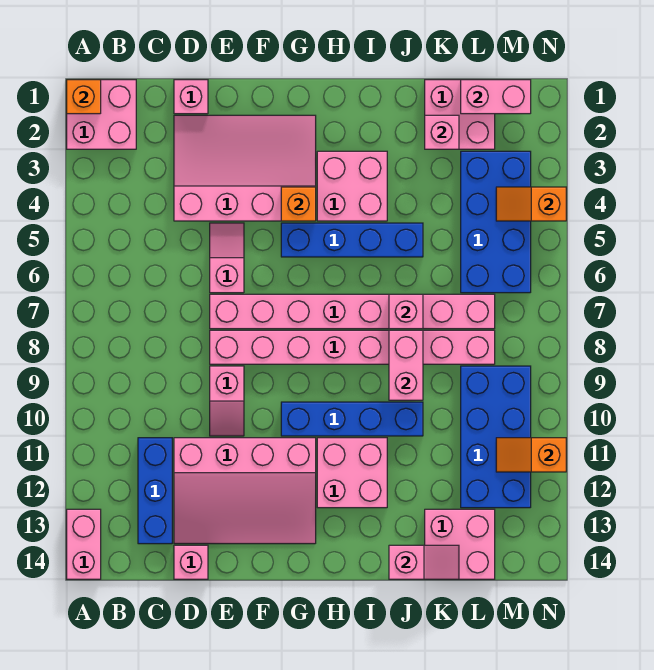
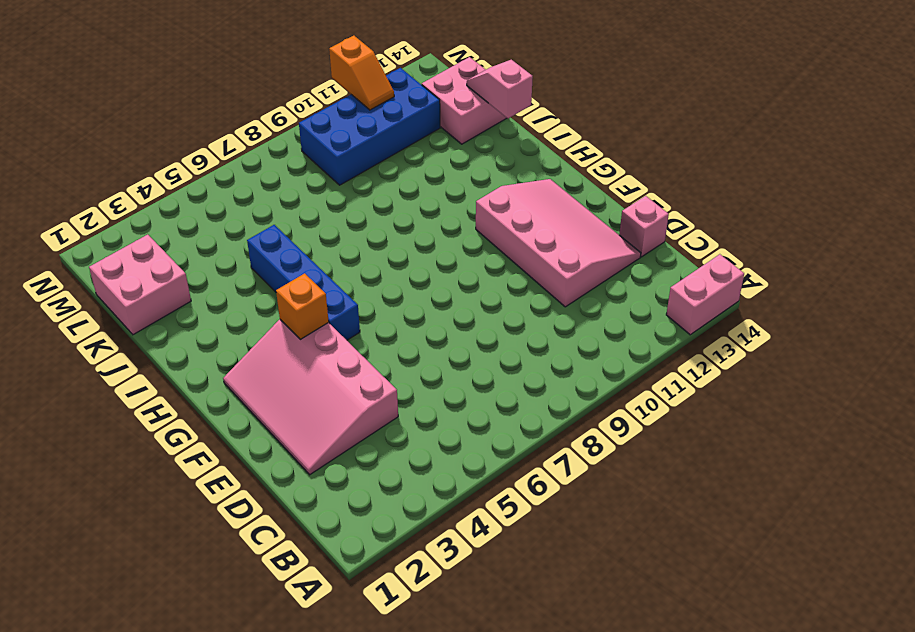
none -> pink 2x2 brick [67,80,136,149]
none -> blue 1x3 brick [138,438,172,544]
none -> pink 1x1 brick [174,80,208,114]

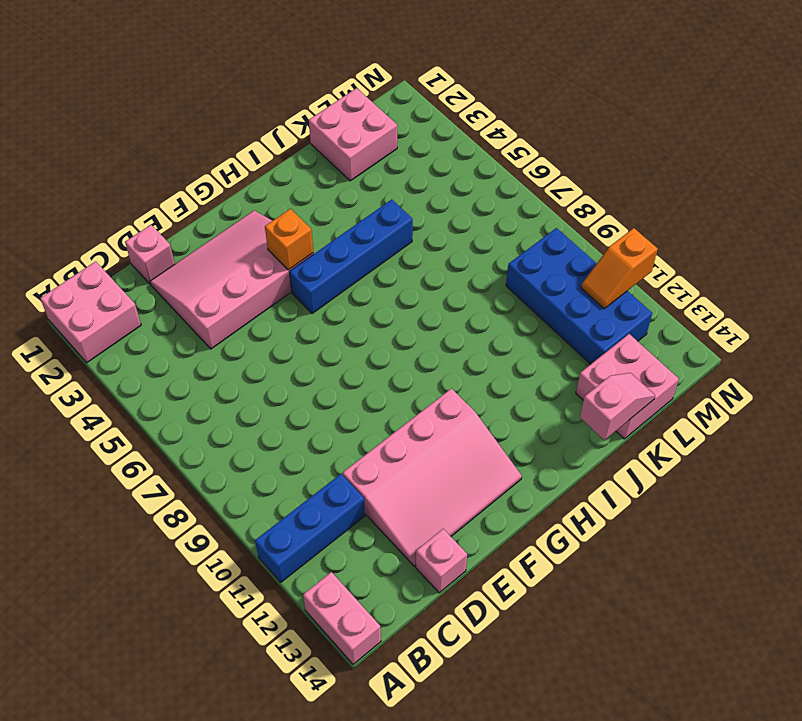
blue 1x3 brick [255,474,365,582] -> blue 1x3 brick turned to [138,438,172,544]
none -> pink 1x2 slope [210,223,244,293]
none -> pink 1x8 brick [210,294,495,329]
none -> pink 1x8 brick [210,330,495,364]

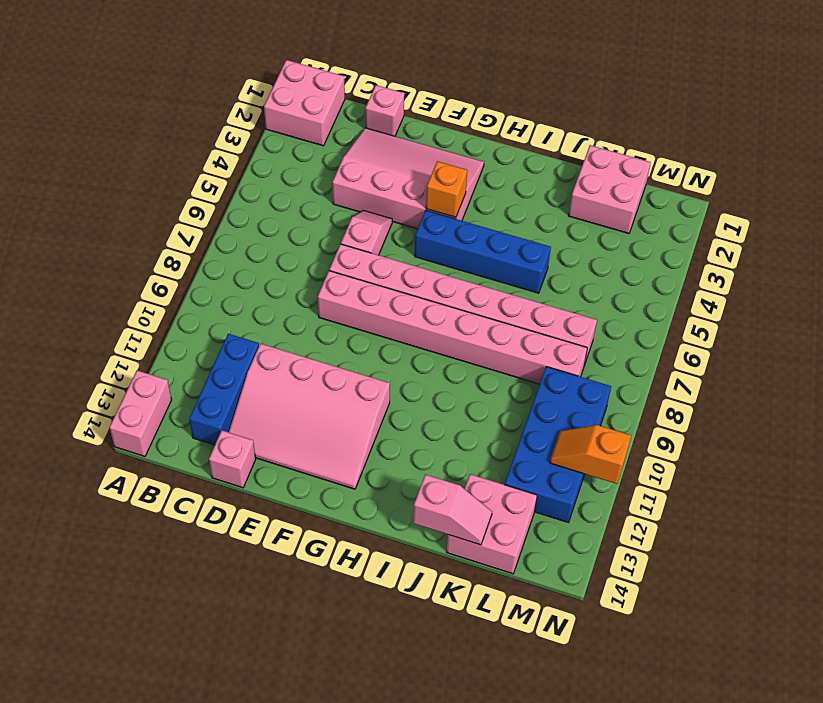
none -> pink 1x2 slope [210,366,244,436]
none -> blue 1x4 brick [281,402,423,436]
none -> pink 2x2 brick [317,151,387,221]

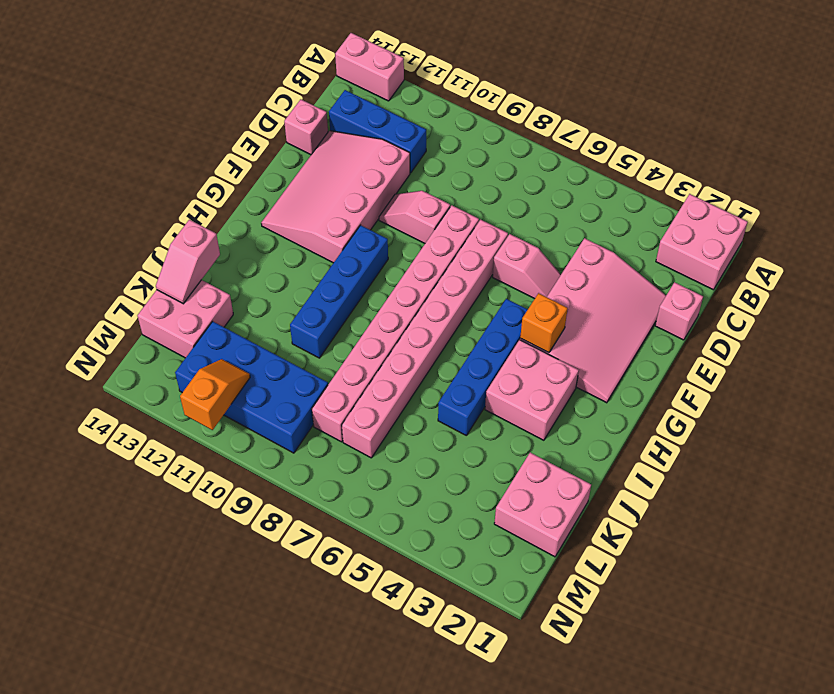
none -> pink 2x2 brick [317,438,387,508]
none -> blue 2x4 brick [461,151,531,293]
none -> orange 1x1 brick [67,80,101,114]

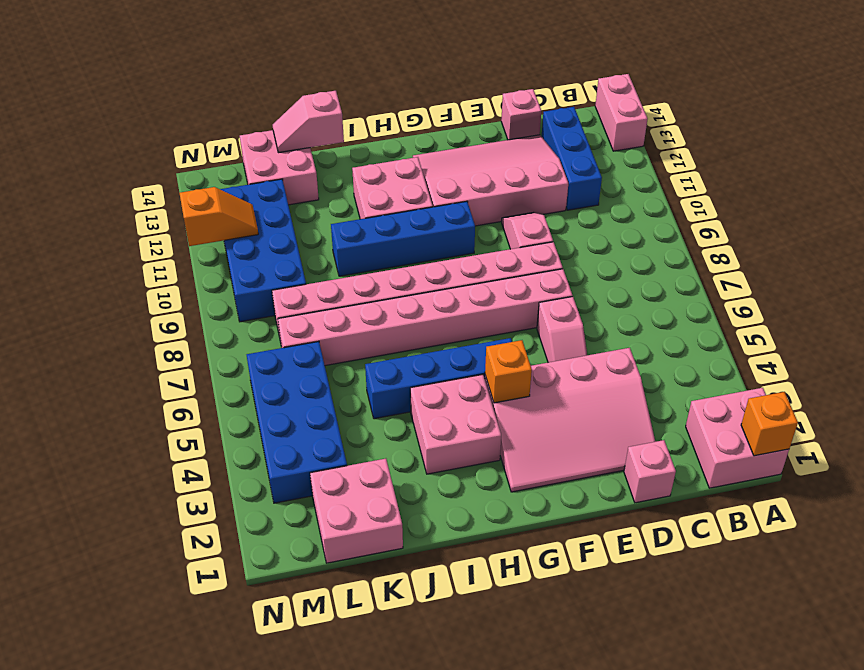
none -> pink 1x1 brick [389,294,423,329]
none -> pink 1x2 brick [389,330,423,400]
none -> pink 1x1 brick [425,115,459,149]

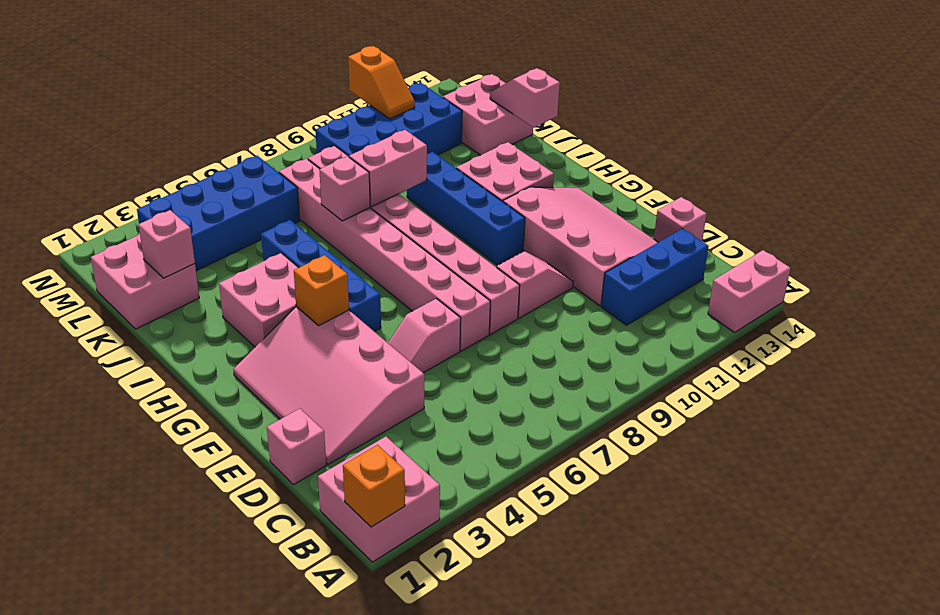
none -> pink 1x2 brick [461,80,531,114]
none -> orange 1x2 slope [496,187,566,221]

